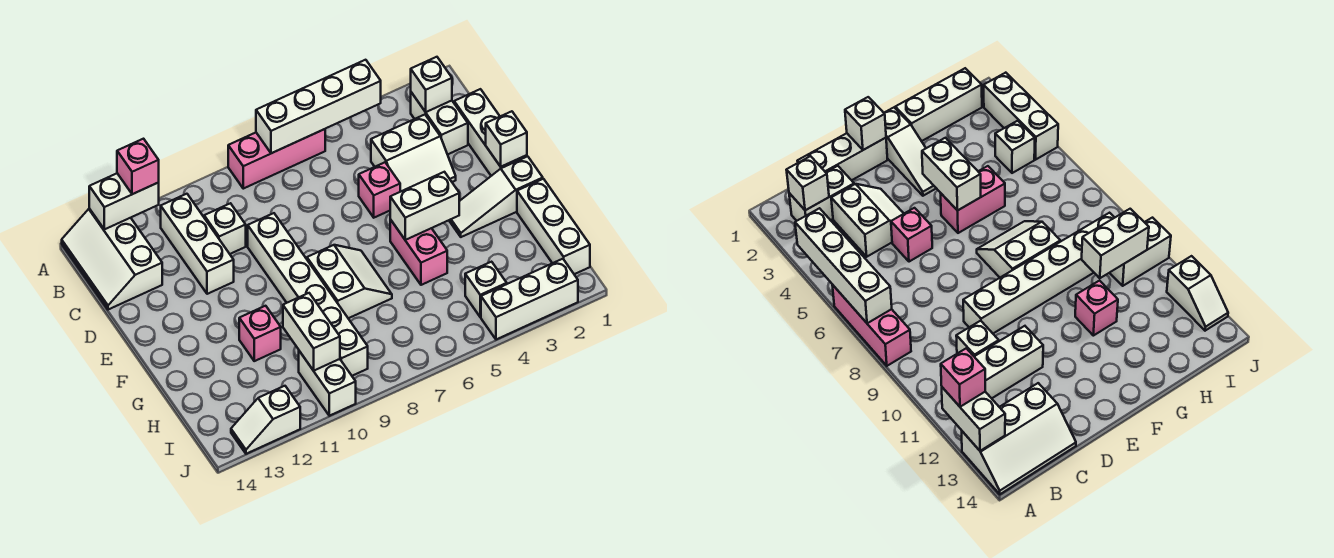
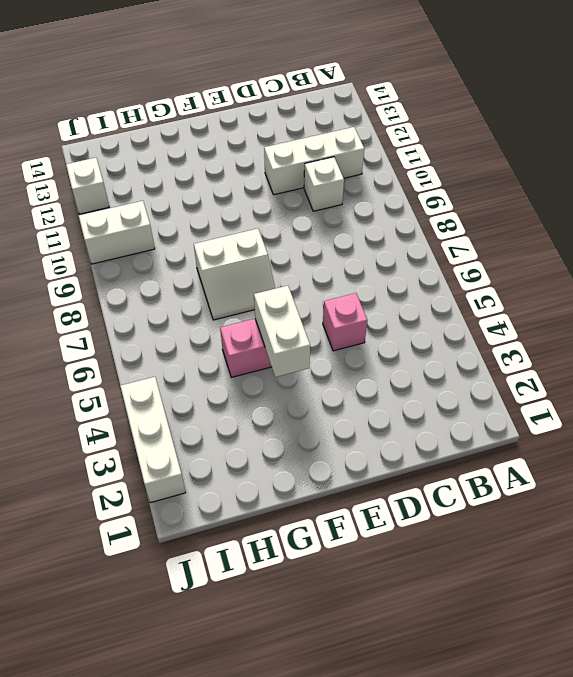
none -> pink 1x3 brick [228,129,325,189]
none -> white 2x3 slope [62,209,162,310]
none -> white 1x2 brick [411,92,468,154]

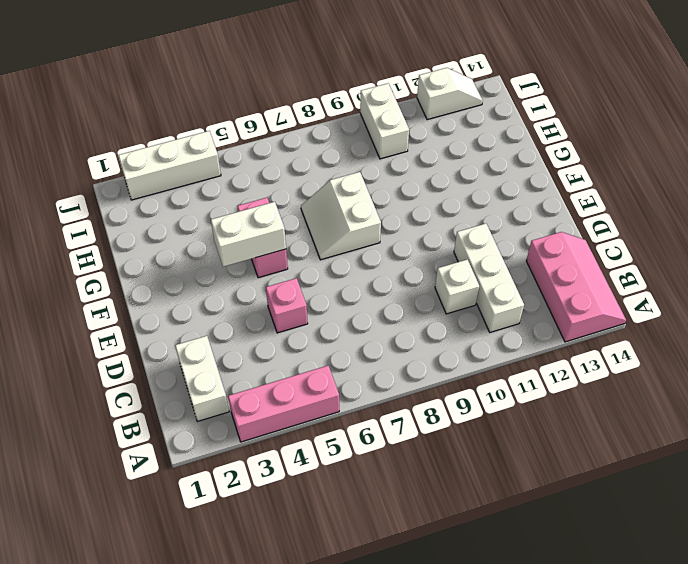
pink 1x3 brick [228,366,339,442] -> pink 1x3 brick moved to [228,129,325,189]
pink 2x3 slope [526,232,626,342] -> white 2x3 slope [62,209,162,310]
none -> white 1x3 brick [454,89,527,176]
none -> white 2x2 slope [371,115,456,192]
none -> white 1x6 brick [248,213,368,376]

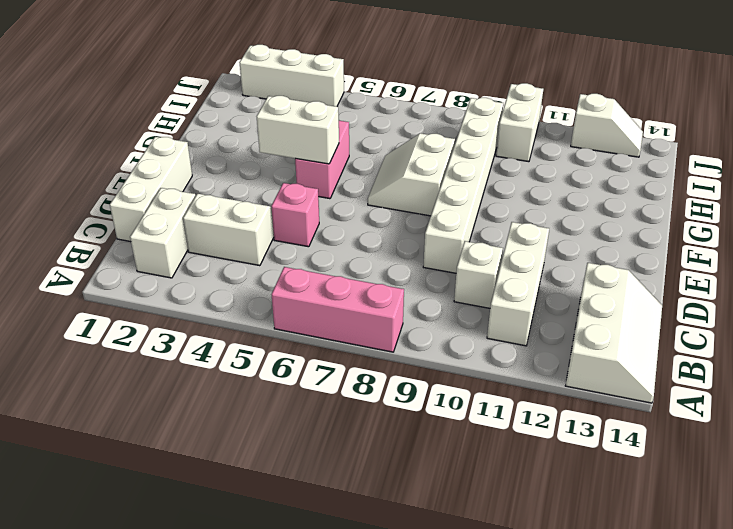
none -> white 1x3 slope [449,156,543,237]
none -> white 1x3 brick [517,179,590,274]
none -> pink 1x1 brick [239,306,281,361]

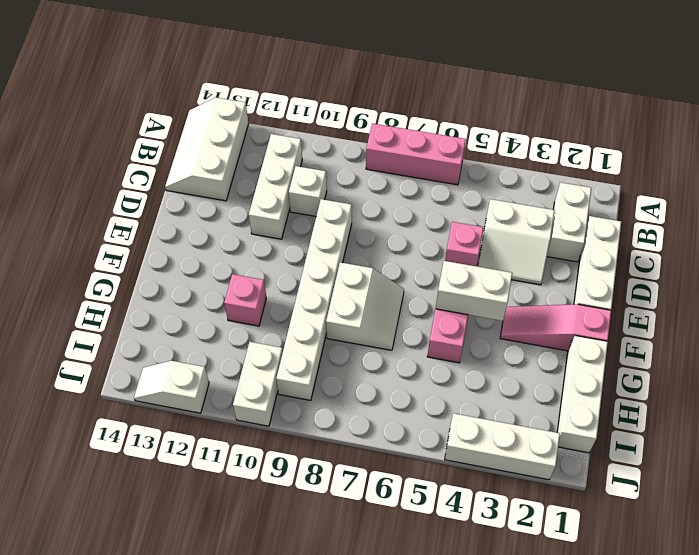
pink 1x3 slope [500,304,611,351] -> white 1x3 slope [449,156,543,237]
none -> white 1x1 brick [465,262,507,317]
none -> white 1x4 brick [256,60,381,153]
none -> white 1x2 brick [89,173,159,229]

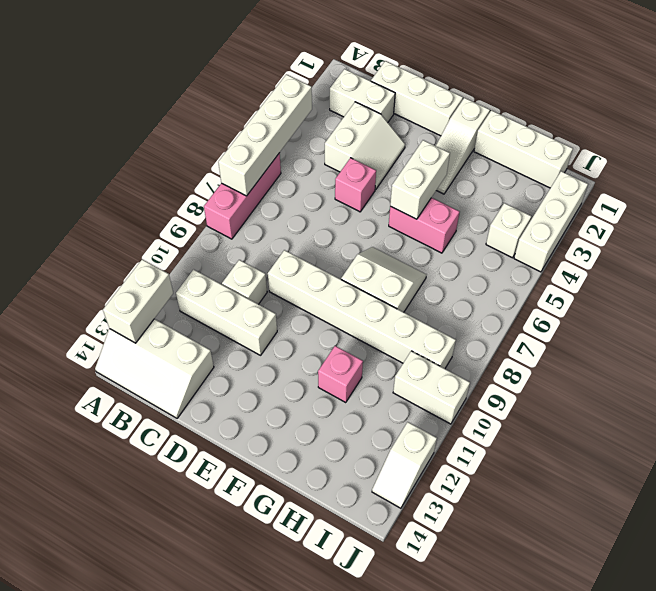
none -> white 1x1 brick [411,57,452,112]
none -> white 1x1 brick [486,111,527,167]
none -> white 1x2 brick [283,293,340,371]

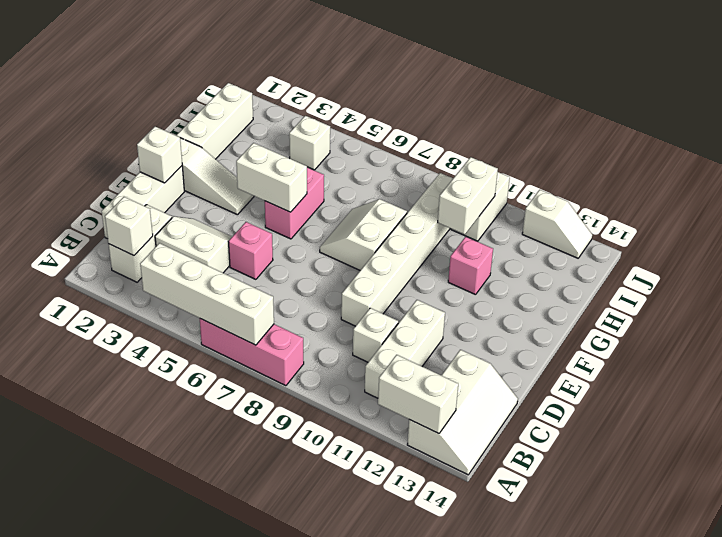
none -> white 1x3 brick [481,259,578,340]
none -> pink 1x1 brick [117,139,159,194]

